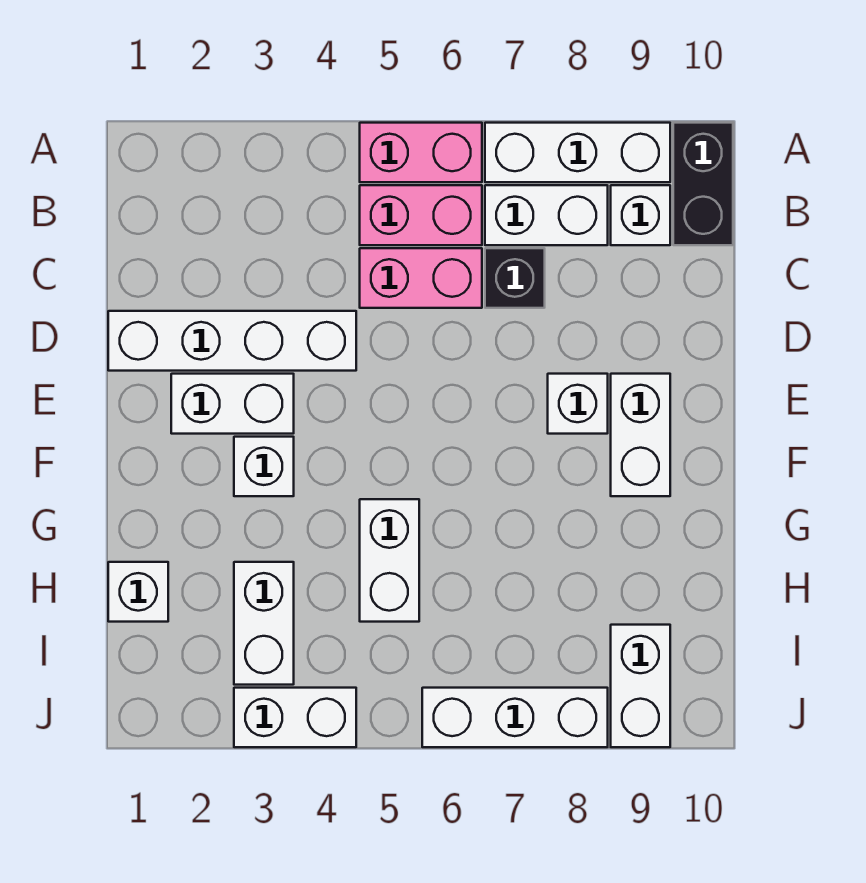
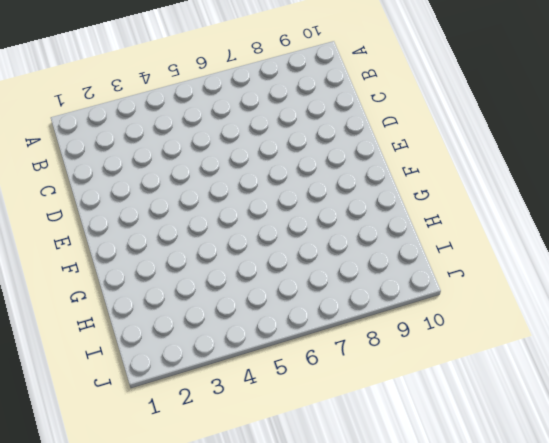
none -> pink 1x2 brick [360,123,482,182]
none -> white 1x3 brick [485,123,670,182]
none -> black 1x2 brick [673,123,733,245]

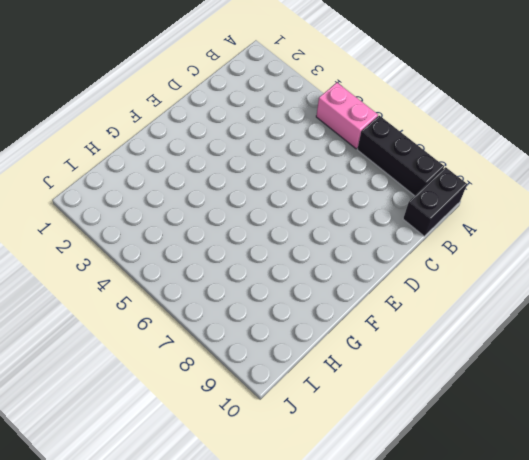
black 1x3 brick [357,116,444,196] -> white 1x3 brick [485,123,670,182]
none -> pink 1x2 brick [360,185,482,245]
none -> white 1x2 brick [485,185,608,245]
none -> white 1x1 brick [611,185,670,245]

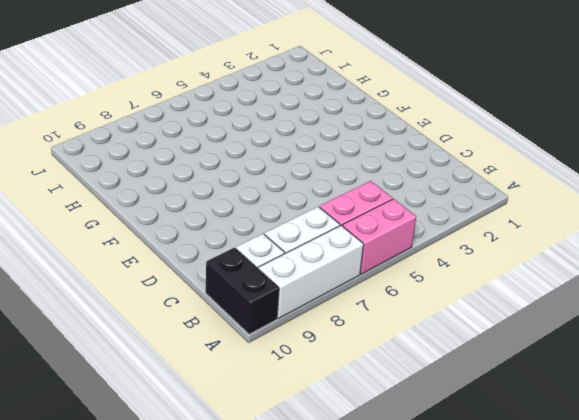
none -> pink 1x2 brick [360,248,482,308]
none -> black 1x1 brick [485,248,545,308]
none -> white 1x4 brick [108,311,356,371]

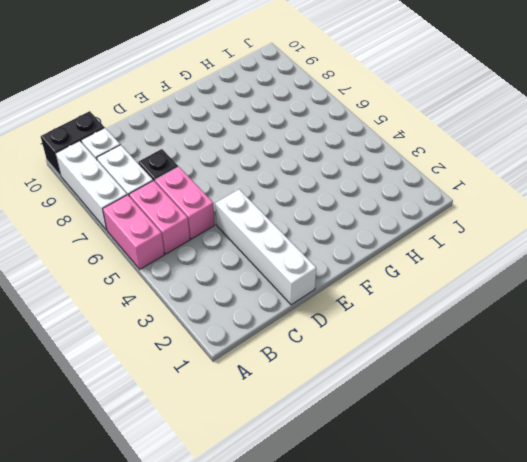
none -> white 1x2 brick [171,374,294,434]
none -> white 1x1 brick [548,374,608,434]
none -> white 1x2 brick [611,374,670,496]

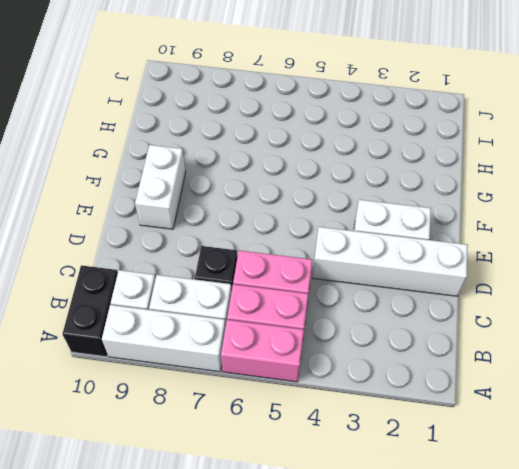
none -> white 1x1 brick [548,374,608,434]
none -> white 1x1 brick [234,437,294,496]
none -> white 1x2 brick [360,499,419,622]

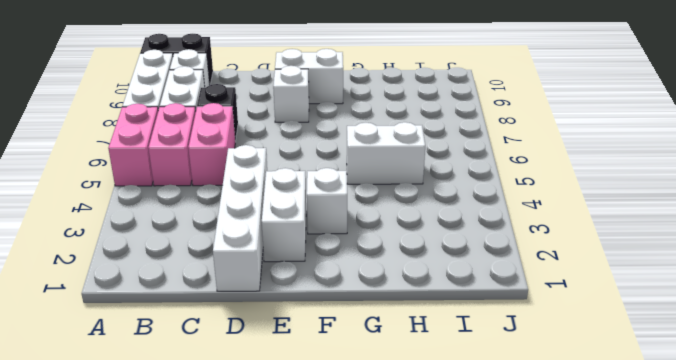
none -> white 1x1 brick [108,562,168,622]
none -> white 1x2 brick [234,562,294,685]
none -> white 1x2 brick [611,625,670,747]

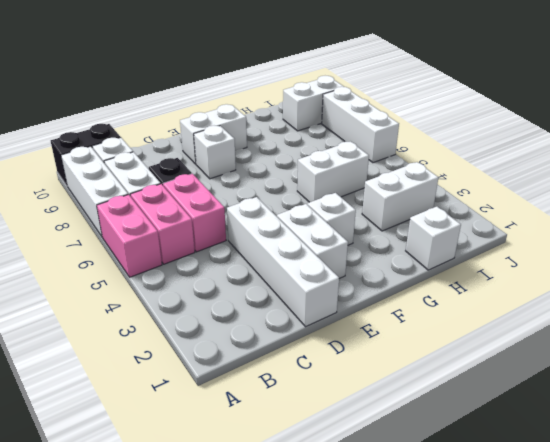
none -> white 1x2 brick [234,688,356,747]

